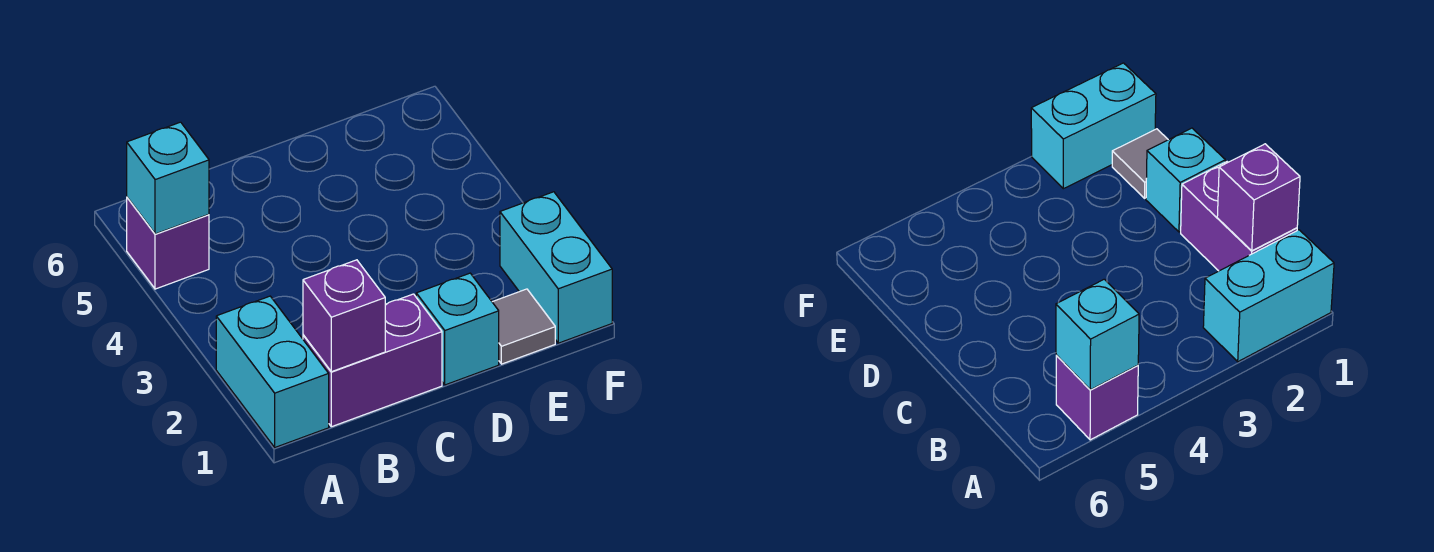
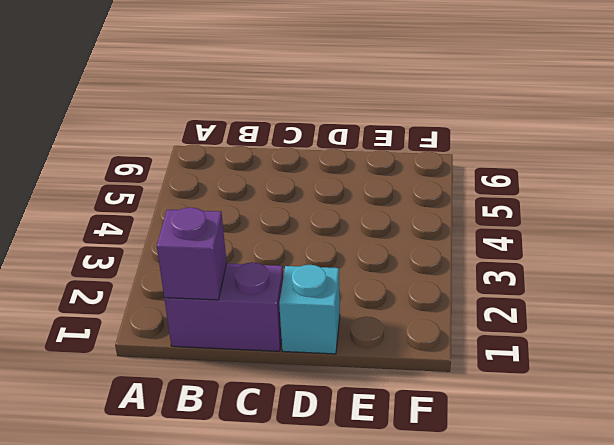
none -> cyan 1x2 brick [216,296,329,447]
none -> purple 1x1 brick [127,197,209,289]

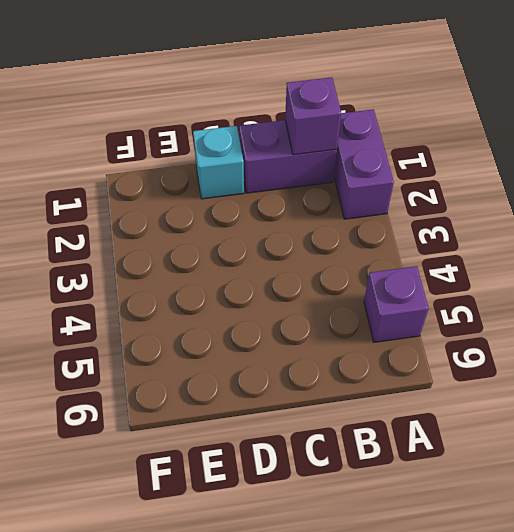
purple 1x2 brick [334,109,394,219] -> cyan 1x2 brick [216,296,329,447]
none -> grey 1x1 tile [493,289,555,364]
none -> cyan 1x2 brick [500,192,612,343]

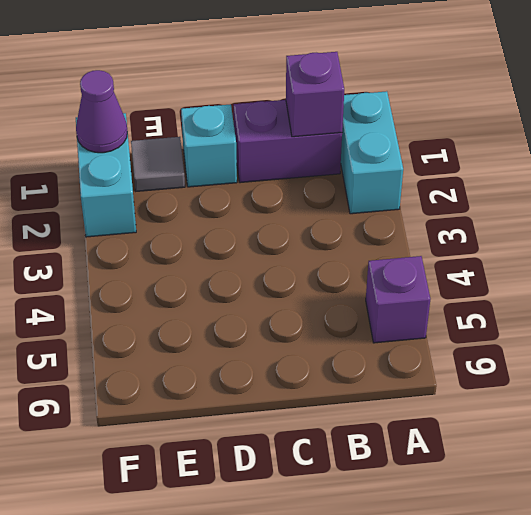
purple 1x1 cone [76,70,127,153] -> none
none -> cyan 1x1 brick [127,122,209,234]

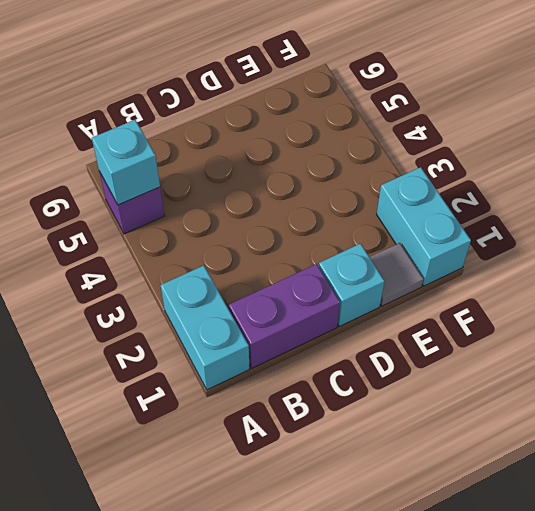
none -> purple 1x1 brick [303,260,385,372]

